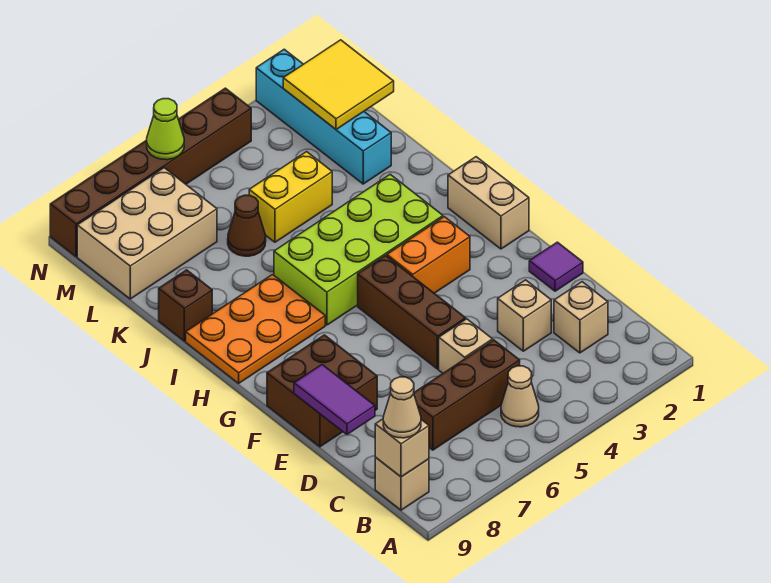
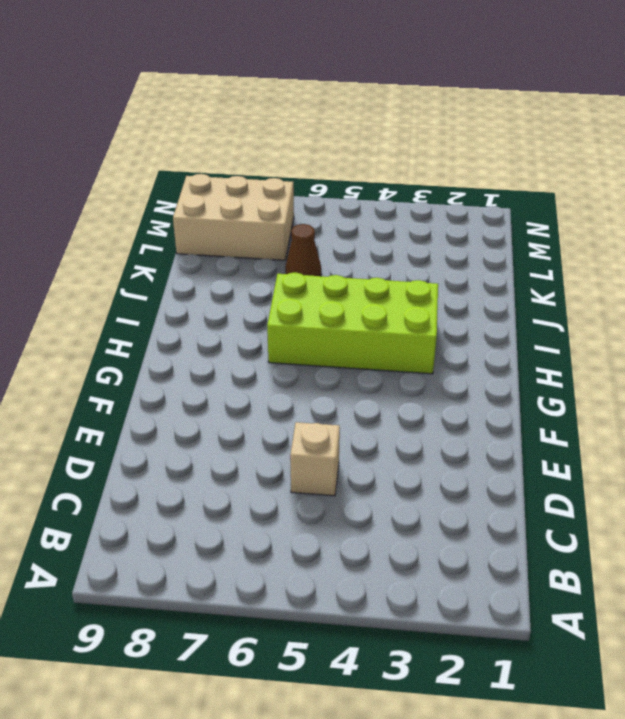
none -> tan 1x1 cone [501,366,539,427]
none -> tan 1x1 brick [375,457,429,510]
none -> tan 1x1 brick [554,282,608,353]

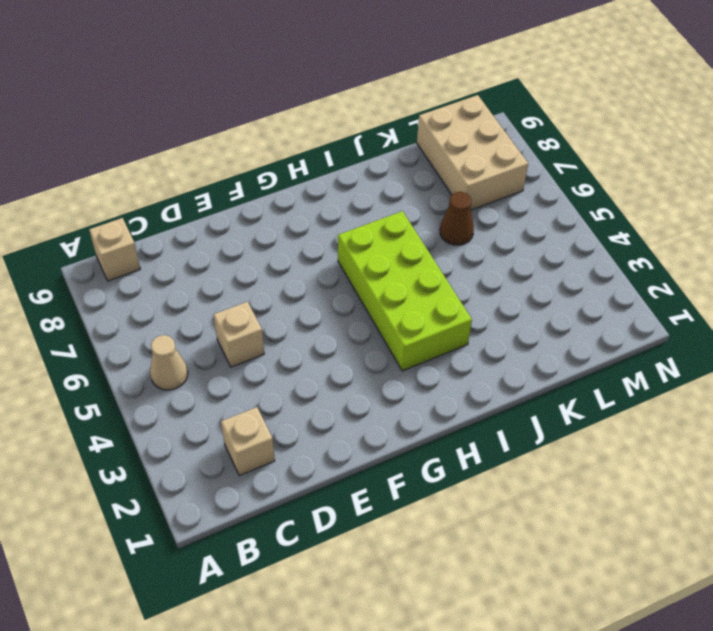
none -> brown 1x3 brick [414,340,520,450]
none -> tan 1x1 brick [498,280,551,351]
none -> purple 1x1 tile [529,242,583,291]

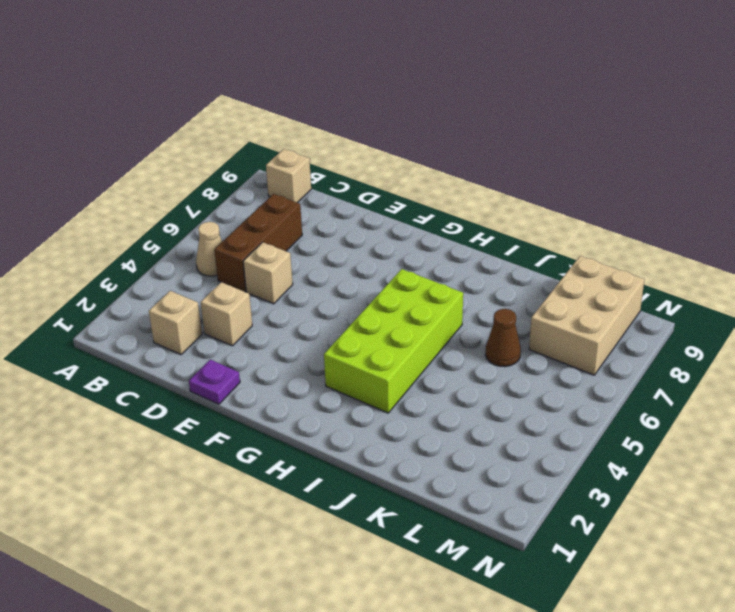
purple 1x1 plate [189,360,240,404] -> purple 1x1 tile [529,242,583,291]
none -> brown 1x3 brick [358,256,466,369]
none -> brown 2x2 brick [267,335,377,447]
none -> tan 1x2 brick [448,157,529,249]

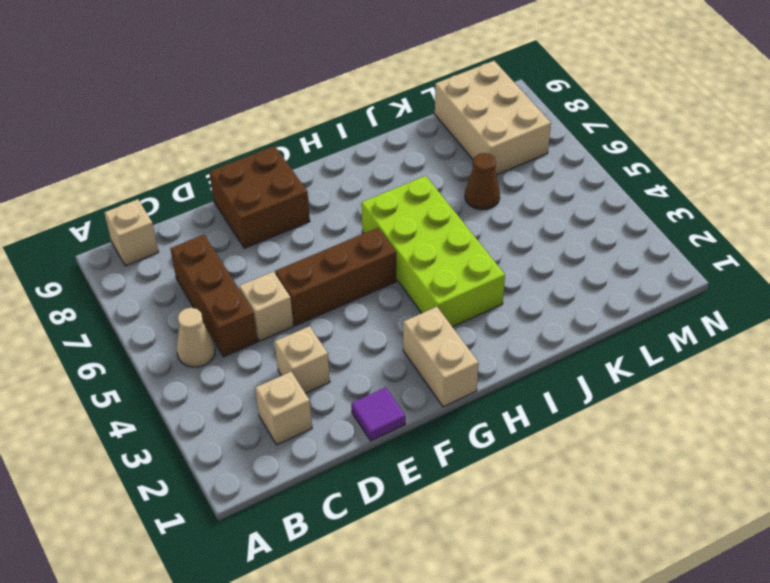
tan 1x2 brick [403,307,479,407] -> tan 1x2 brick turned to [448,157,529,249]
none -> orange 1x2 brick [387,217,470,293]
none -> orange 2x3 plate [186,275,325,383]
none -> brown 1x1 brick [159,270,212,341]

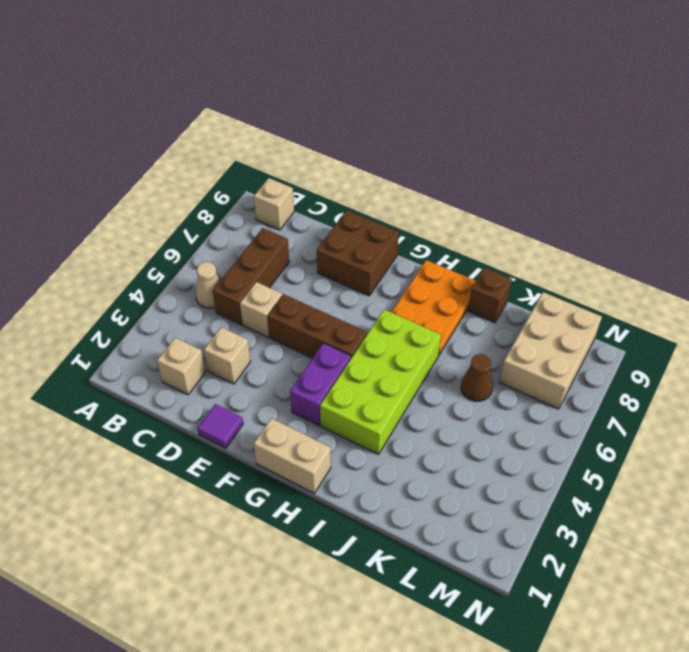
purple 1x2 brick [290,343,351,425] -> orange 1x2 brick [387,217,470,293]
none -> cyan 1x4 brick [256,49,391,184]
none -> yellow 1x2 brick [249,152,332,242]
none -> brown 1x6 brick [50,88,251,257]

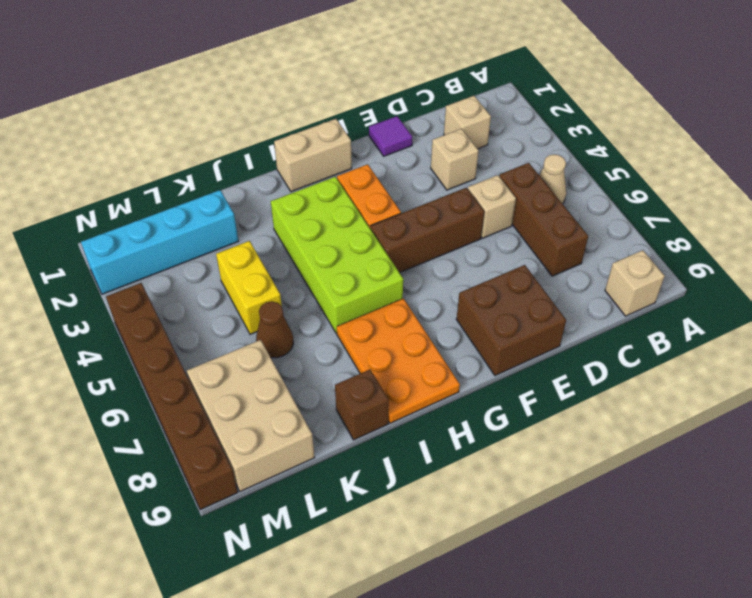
none -> tan 1x1 brick [375,419,429,477]
none -> purple 1x2 tile [294,365,375,434]
none -> yellow 2x2 tile [283,40,394,130]

